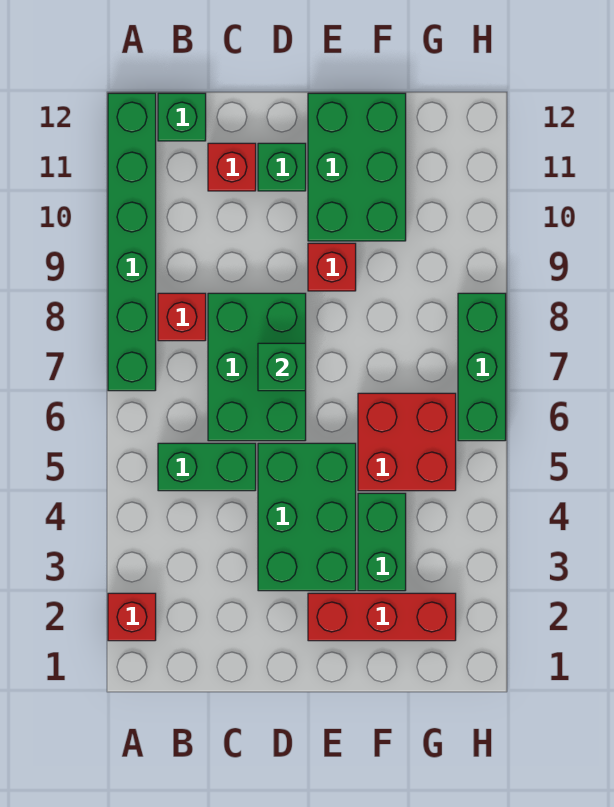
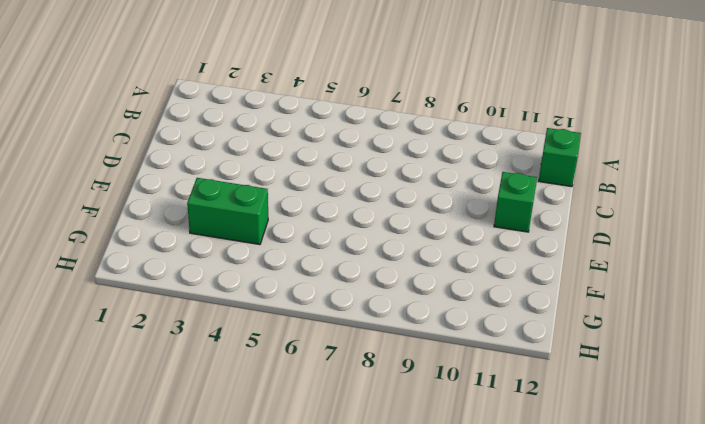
none -> red 1x1 brick [108,593,156,641]
none -> green 1x6 brick [108,93,156,391]
none -> green 1x2 brick [158,443,256,491]

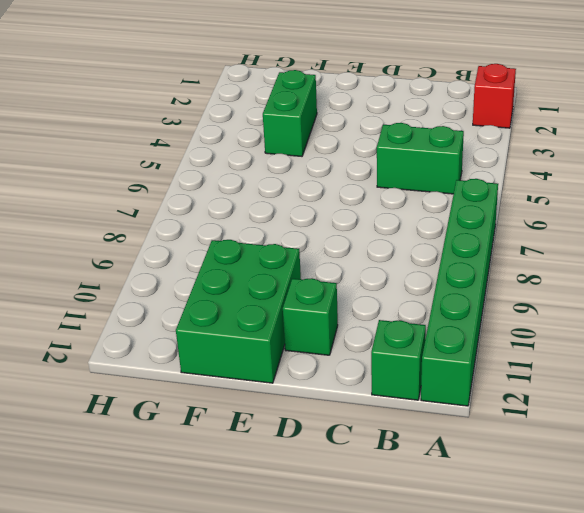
none -> red 1x1 brick [158,293,206,341]
none -> green 2x3 brick [208,293,306,441]
none -> red 1x1 brick [208,143,256,191]

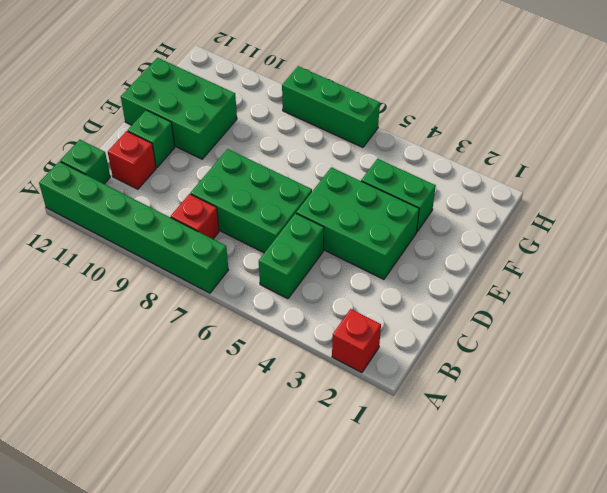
none -> red 1x3 brick [308,593,456,641]
none -> red 1x1 brick [308,243,356,291]
none -> red 2x2 brick [358,393,456,491]

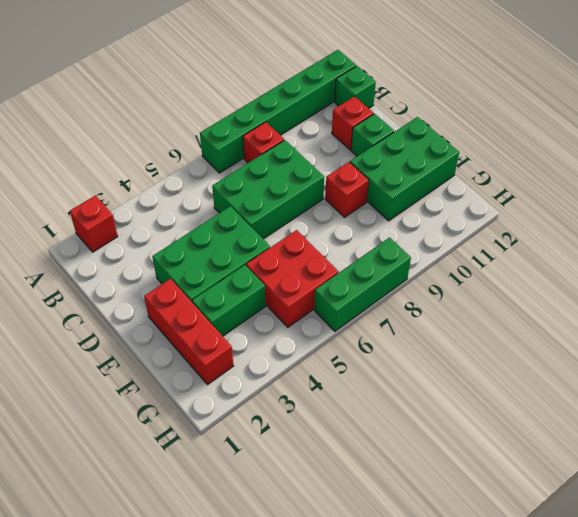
none -> green 1x2 brick [158,443,256,491]
none -> green 1x1 brick [258,343,306,391]

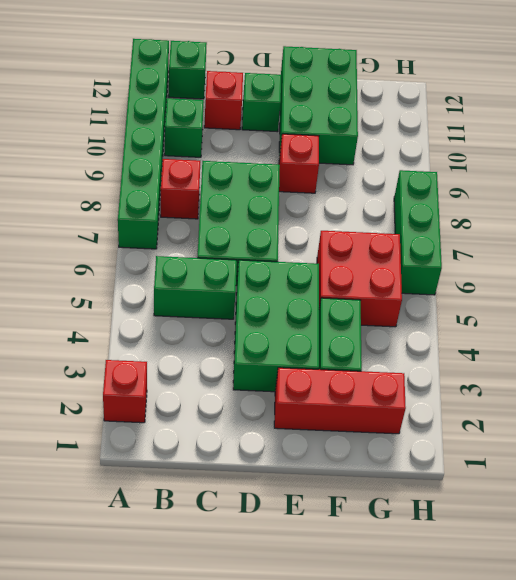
green 1x1 brick [165,98,204,157] -> green 1x1 brick moved to [258,343,306,391]

